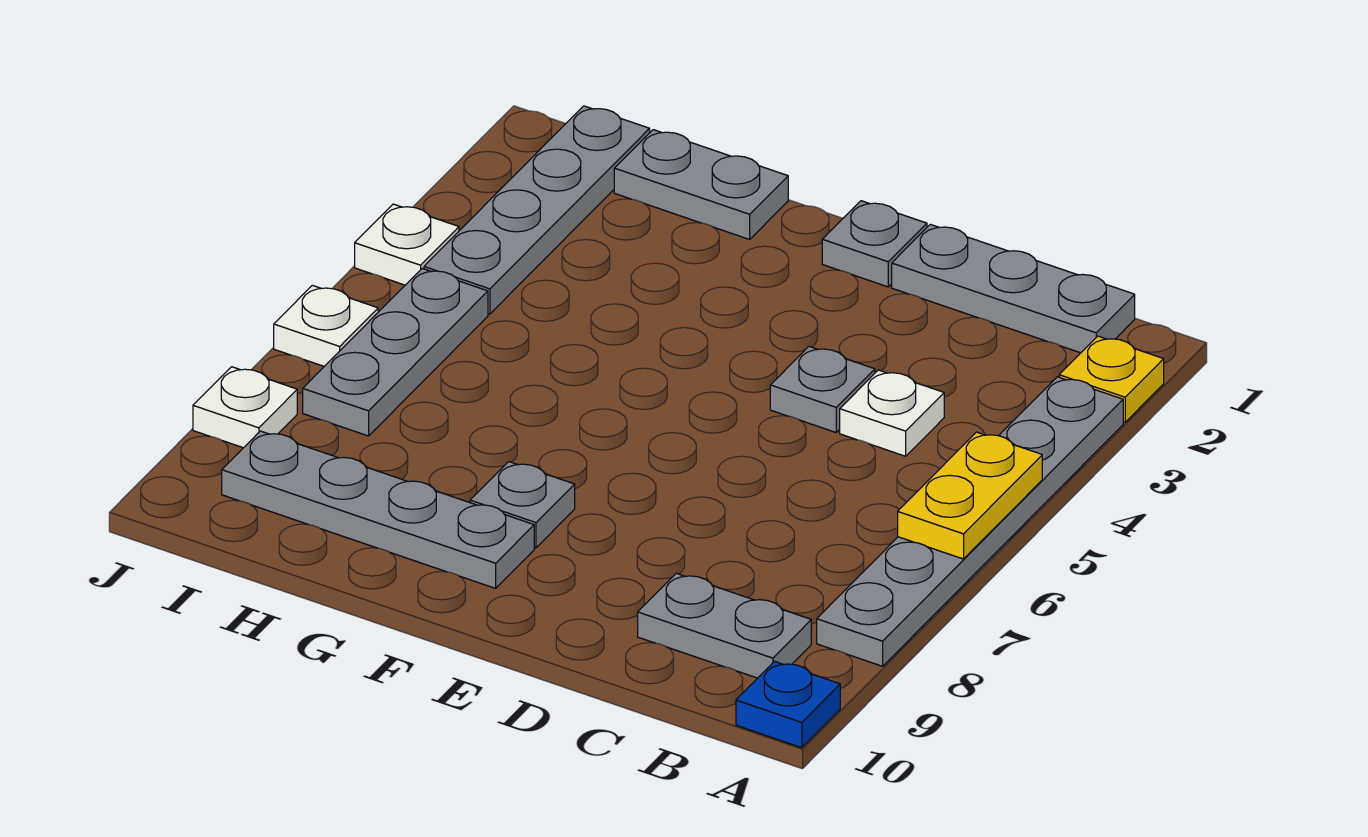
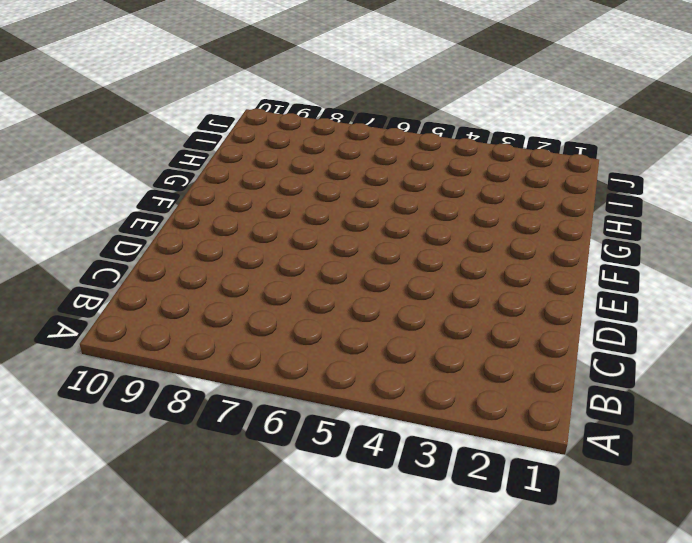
none -> yellow 1x1 plate [1059,336,1164,422]
none -> grey 1x6 plate [817,377,1123,666]
none -> blue 1x1 plate [736,661,840,748]

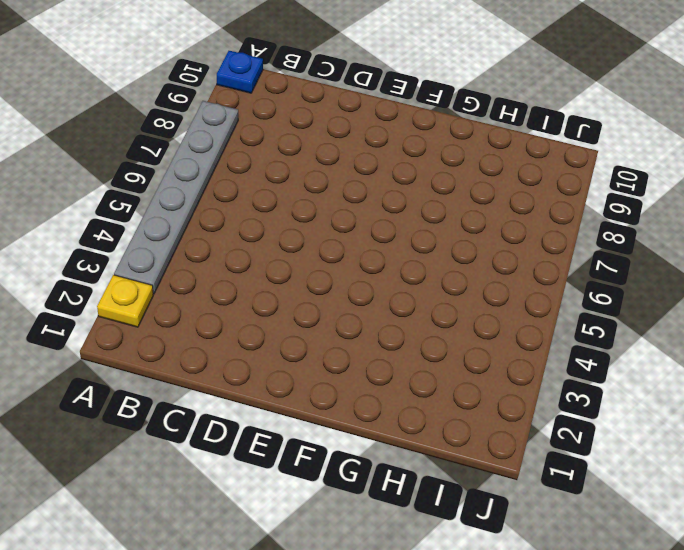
none -> grey 1x3 plate [892,224,1135,353]
none -> grey 1x2 plate [638,573,811,678]
none -> white 1x1 plate [840,370,944,456]

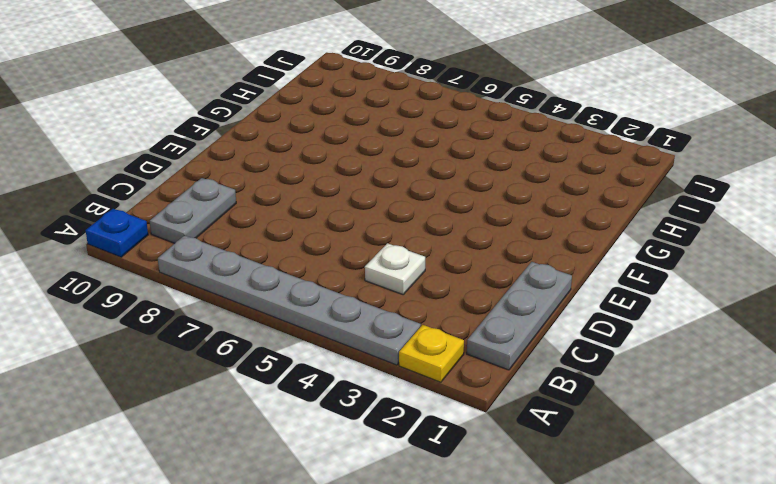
none -> grey 1x1 plate [770,346,875,432]
none -> grey 1x1 plate [822,201,927,287]
none -> grey 1x1 plate [470,462,575,548]

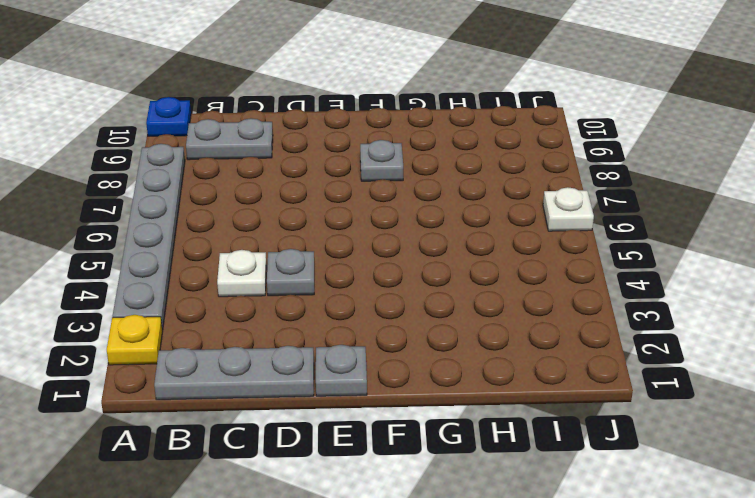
none -> grey 1x4 plate [222,431,534,588]
none -> grey 1x2 plate [614,130,788,239]
none -> grey 1x4 plate [424,106,650,314]

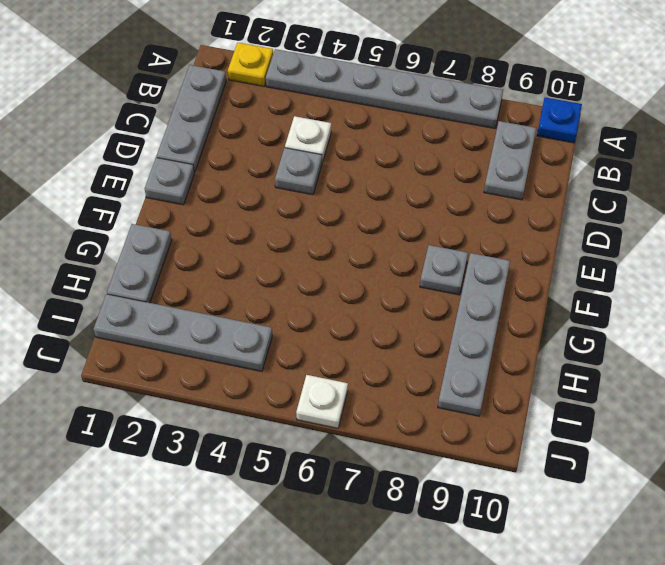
none -> grey 1x3 plate [303,269,488,436]
none -> white 1x1 plate [355,204,459,285]
none -> white 1x1 plate [193,367,297,448]

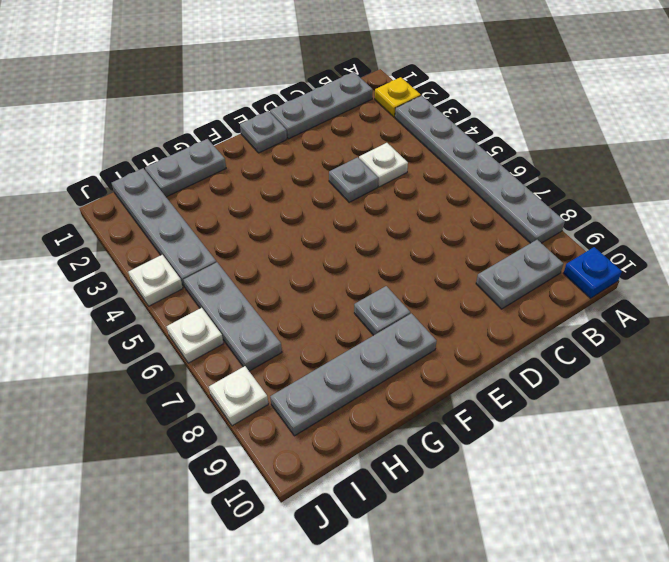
none -> yellow 1x2 plate [898,432,1042,559]

